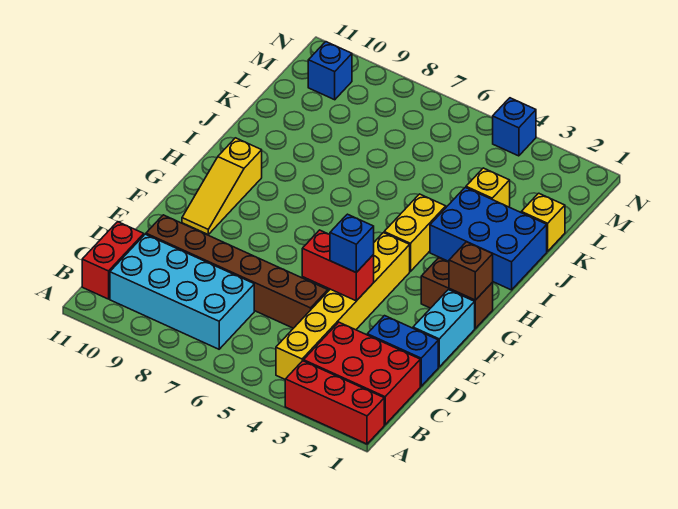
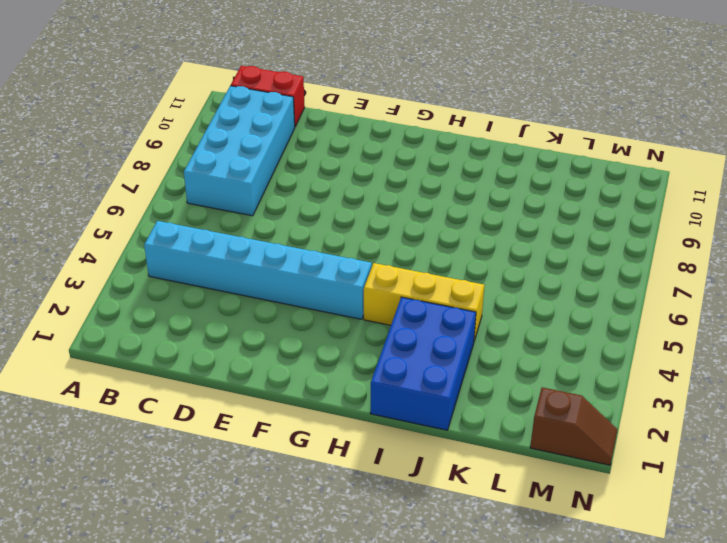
cyan 1x6 brick [144,221,372,319] -> yellow 1x6 brick [276,233,410,379]
yellow 1x3 brick [364,263,484,341] -> yellow 1x2 brick [384,194,446,272]
brown 1x2 slope [530,387,618,465] -> none
none -> red 1x3 brick [285,361,384,444]
none -> red 2x3 brick [304,322,420,425]
none -> blue 1x2 brick [367,316,438,386]

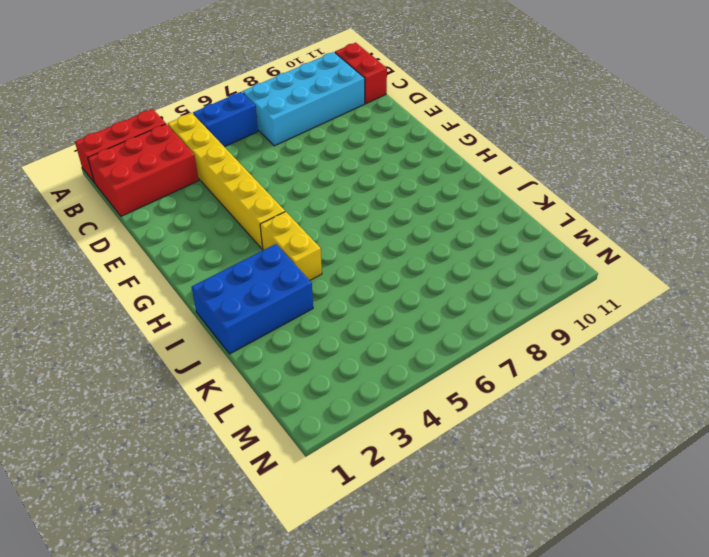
blue 1x2 brick [193,92,258,147] -> blue 1x2 brick moved to [367,316,438,386]
none -> brown 1x6 brick [146,215,328,328]
none -> cyan 1x2 brick [413,290,475,367]
none -> yellow 1x3 slope [182,138,262,234]

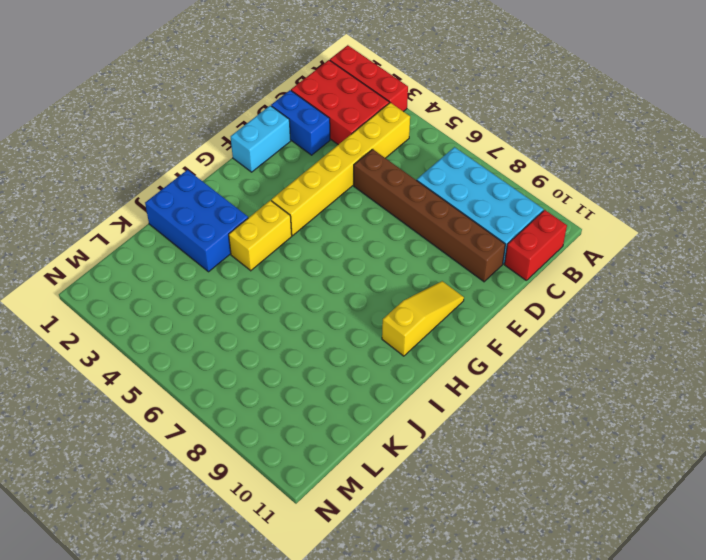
none -> brown 1x2 brick [421,258,493,328]
none -> yellow 1x1 brick [521,193,565,251]
none -> yellow 1x1 brick [466,168,510,207]

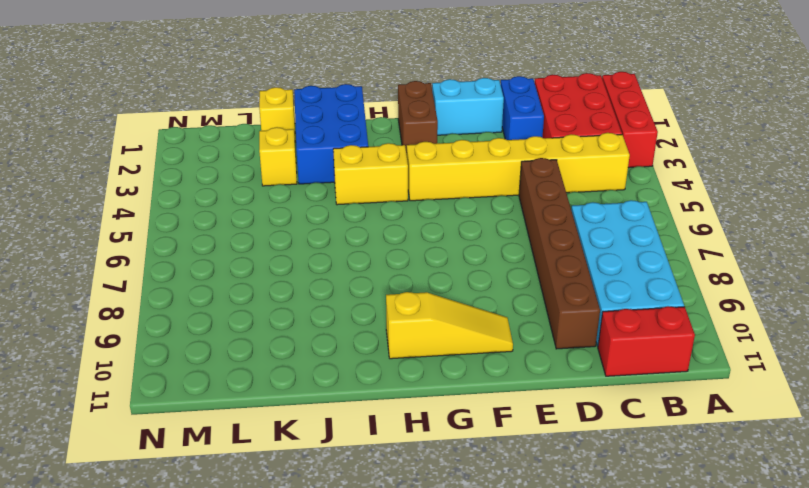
none -> blue 1x1 brick [308,42,352,100]
none -> blue 1x1 brick [493,98,536,156]
none -> red 1x2 brick [302,230,374,301]

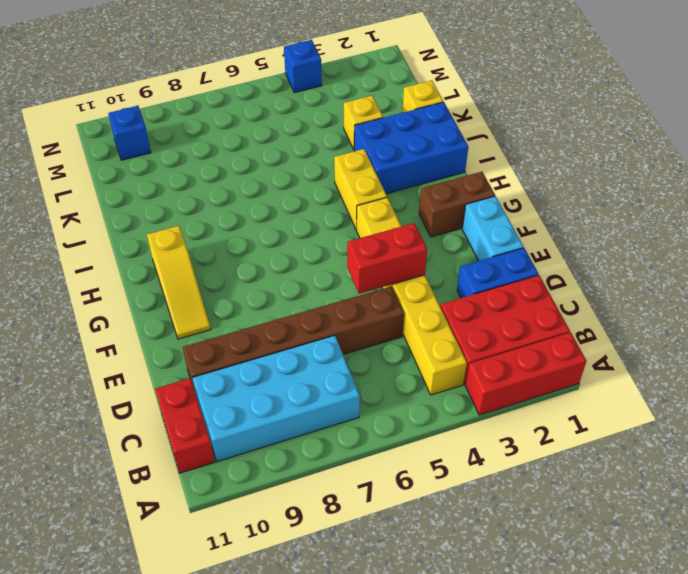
none -> brown 1x1 brick [449,242,493,300]
none -> blue 1x1 brick [330,214,374,272]

